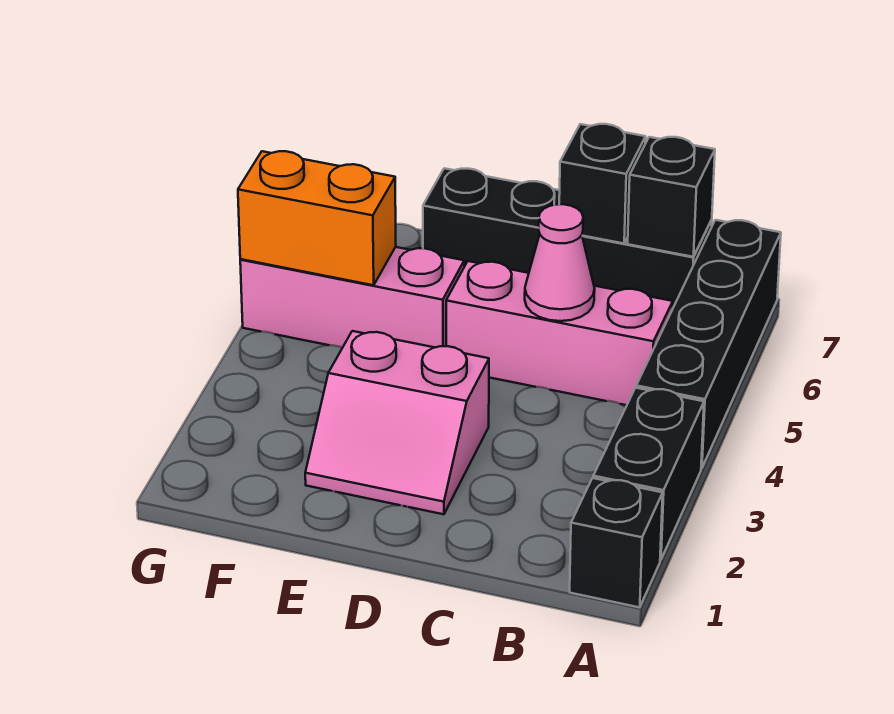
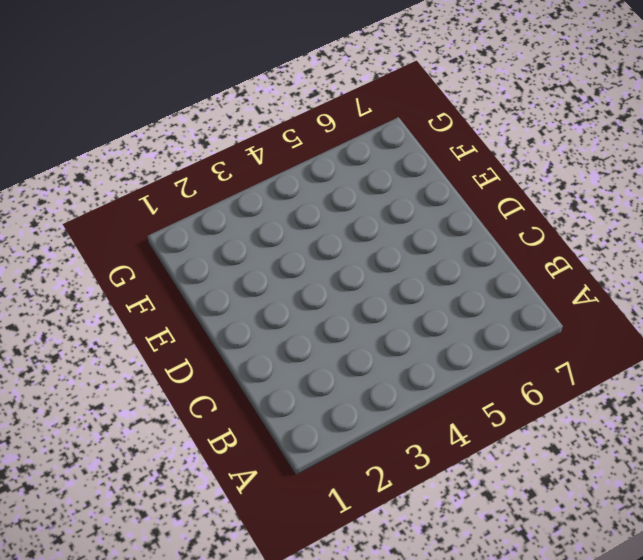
none -> black 1x1 brick [570,478,663,607]
none -> black 1x2 brick [593,388,704,560]

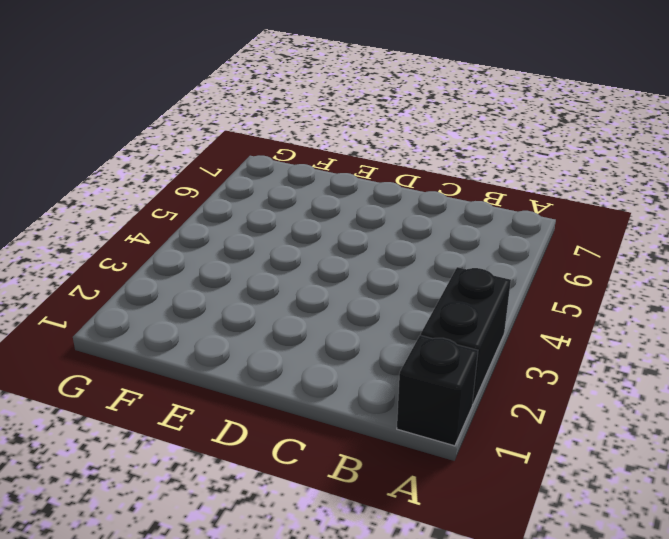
none -> black 1x4 brick [636,220,781,468]
none -> pink 1x3 brick [446,261,673,405]

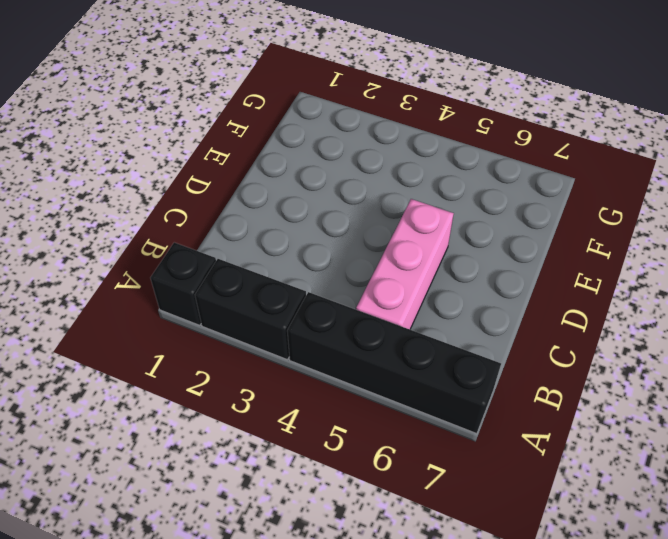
none -> black 1x4 brick [423,168,712,307]
none -> pink 2x2 slope [305,331,489,514]

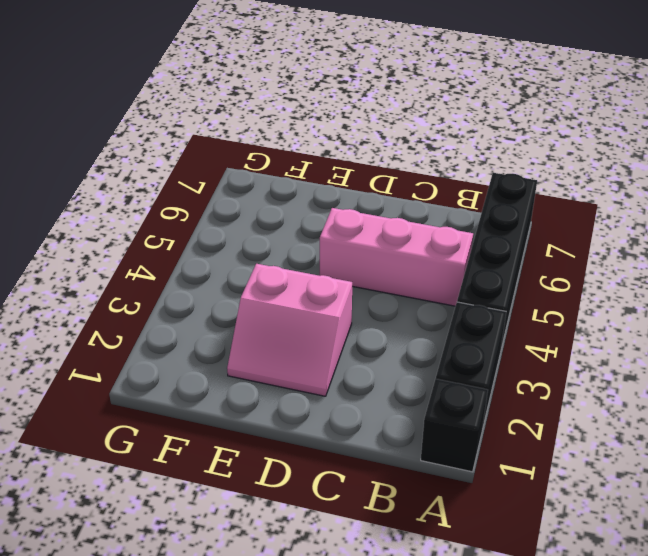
none -> black 1x4 brick [423,168,712,307]
none -> pink 1x3 brick [240,247,464,348]

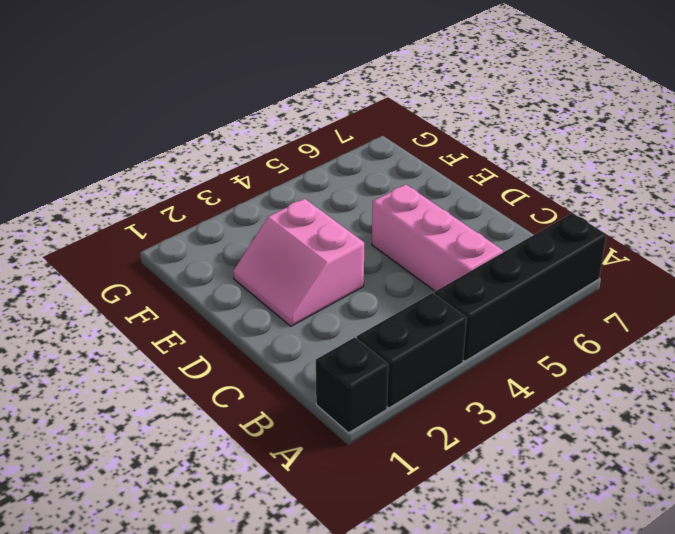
none -> black 1x4 brick [423,168,712,307]
none -> pink 1x3 brick [240,247,464,348]

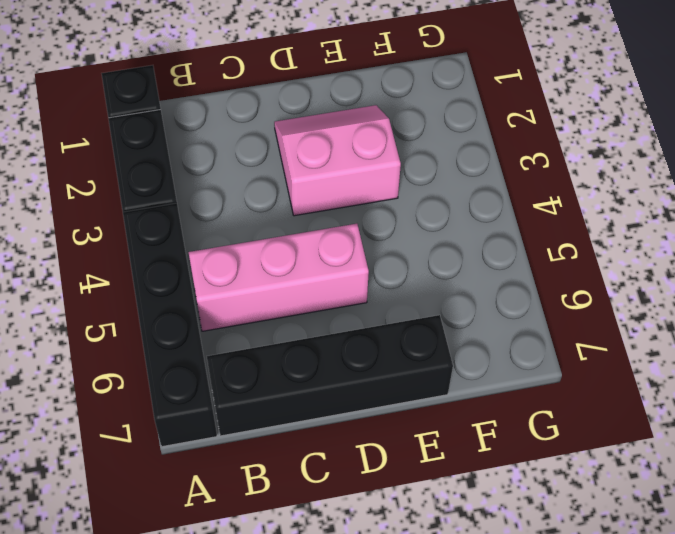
none -> pink 1x3 brick [240,247,464,348]
none -> black 1x1 brick [628,137,715,257]

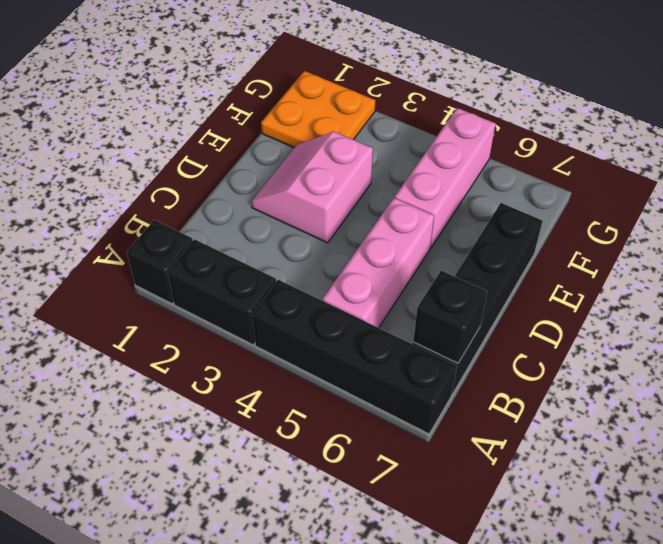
orange 2x2 plate [261,71,375,148] -> none
none -> pink 1x1 cone [525,204,595,321]
none -> black 1x1 brick [559,124,646,243]

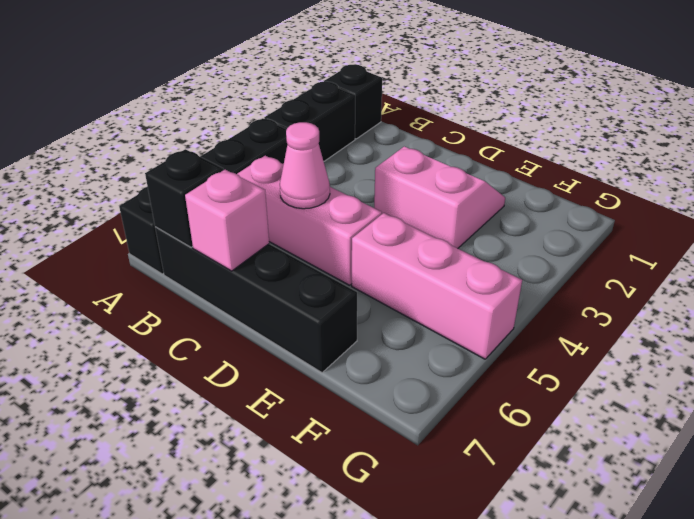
pink 1x1 brick [185,170,269,271] -> black 1x1 brick [559,124,646,243]
none -> orange 1x2 brick [238,151,396,285]

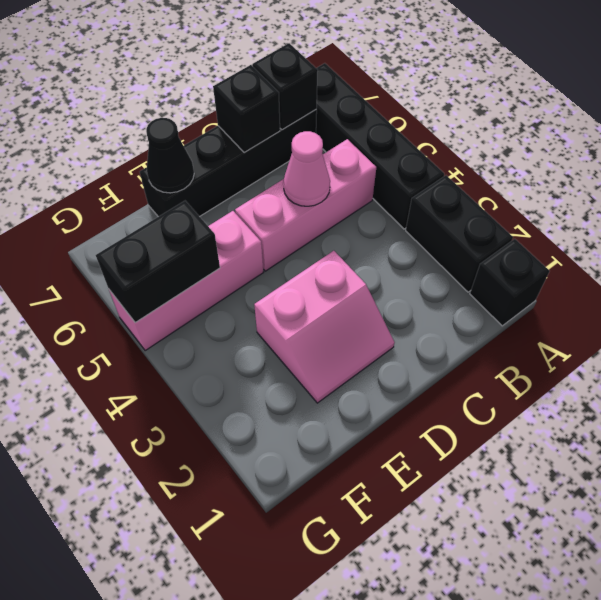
black 1x1 cone [146,118,194,193] -> none
black 1x2 brick [96,201,220,323] -> orange 1x2 brick [238,151,396,285]

